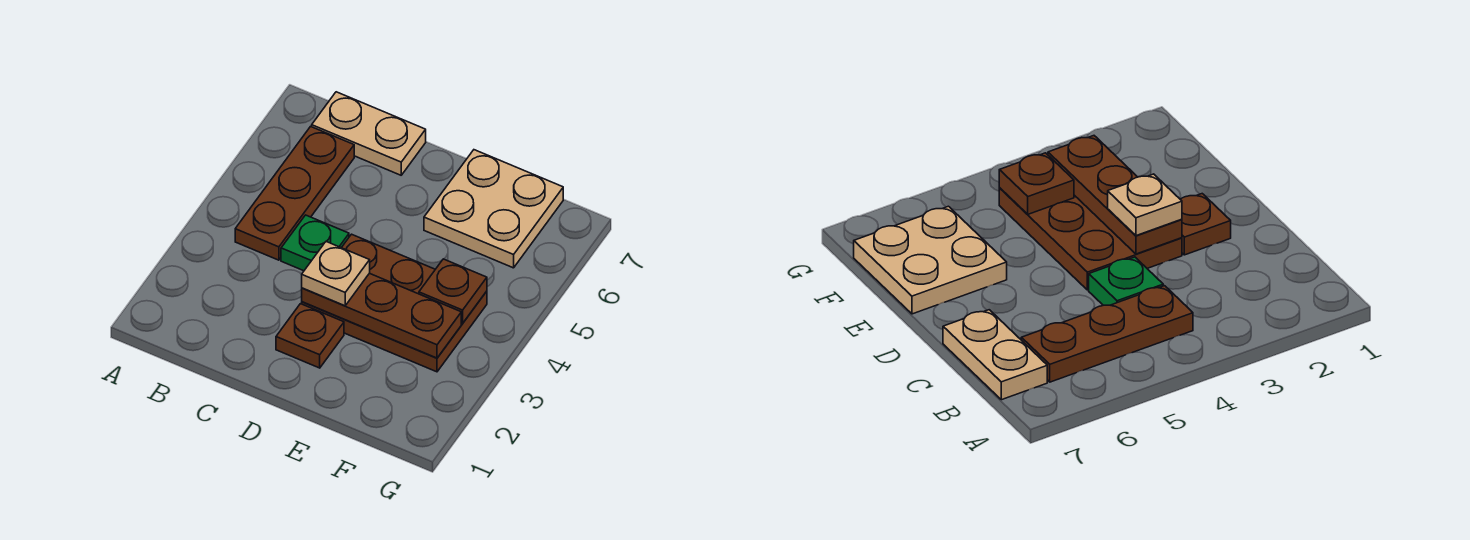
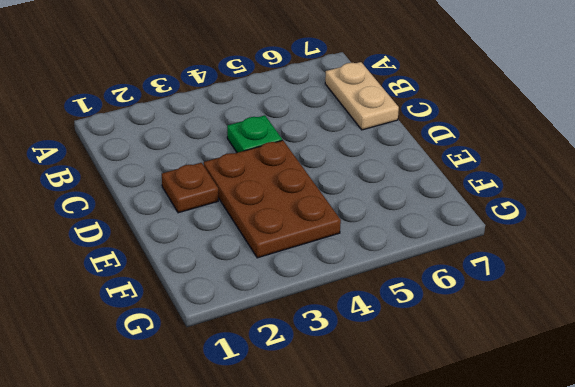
none -> brown 1x3 plate [235,126,354,260]
none -> tan 2x2 plate [424,150,563,268]

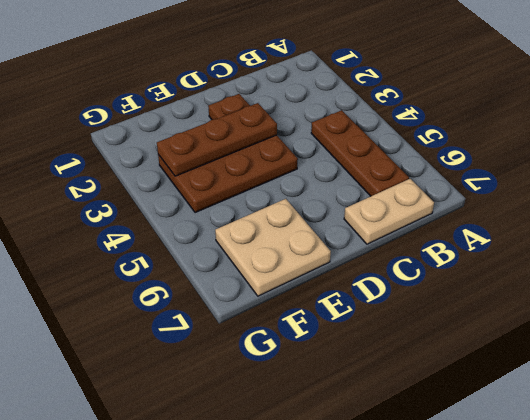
none -> green 1x1 plate [281,215,349,271]
none -> brown 1x1 plate [419,259,487,323]

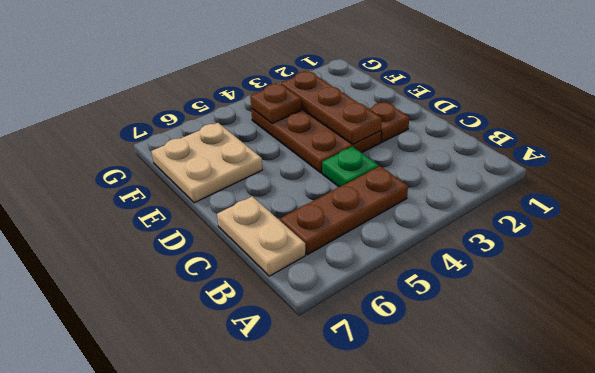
none -> tan 1x1 plate [302,241,370,306]

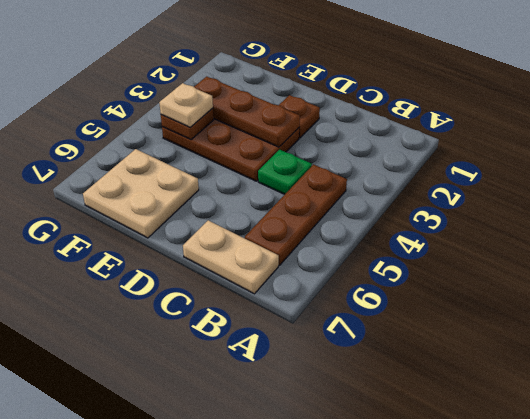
tan 1x1 plate [159,83,213,127] -> tan 1x1 plate moved to [302,241,370,306]

